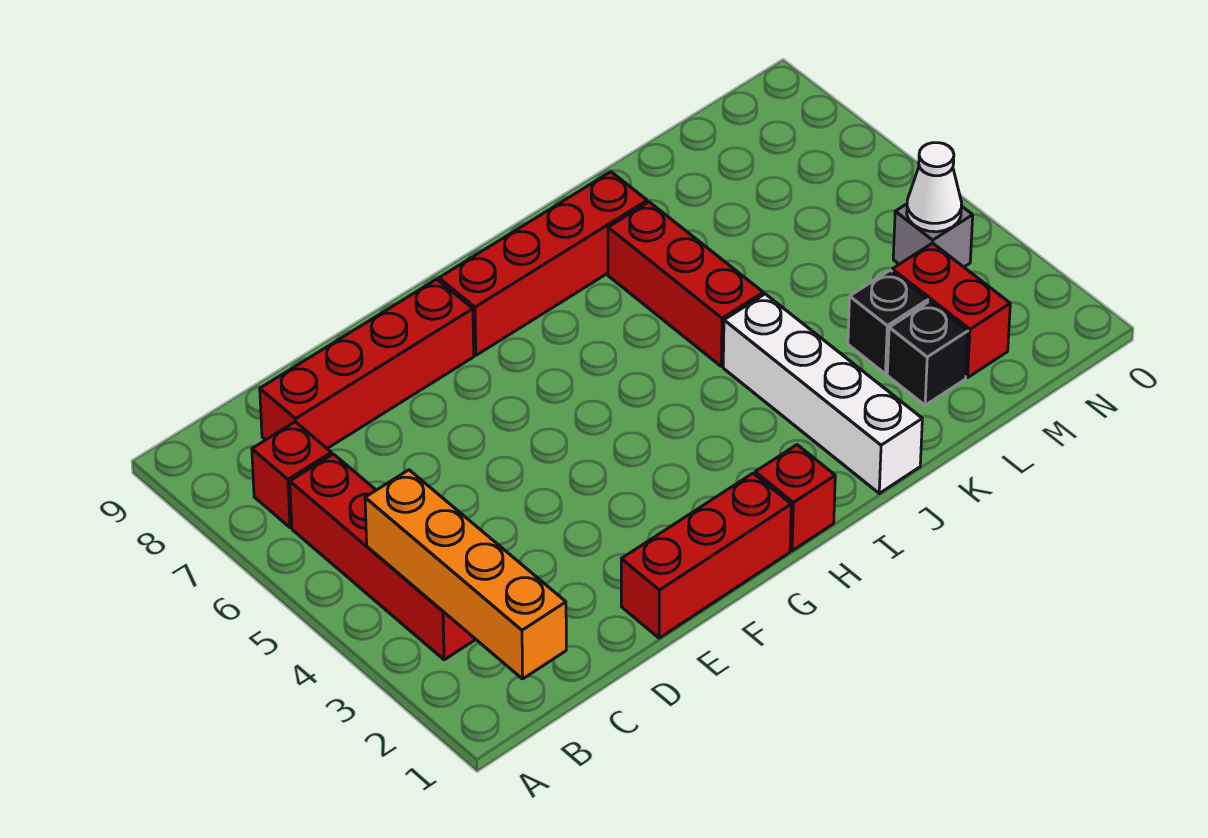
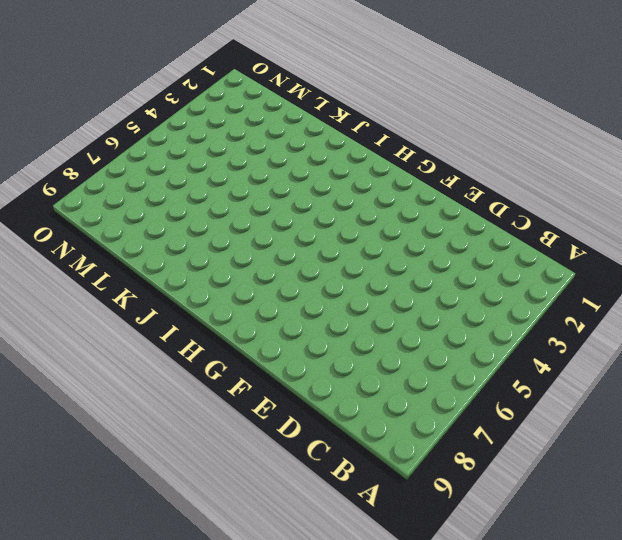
none -> red 1x4 brick [290,454,476,660]
none -> red 1x1 brick [252,422,332,528]
none -> red 1x4 brick [260,279,474,448]

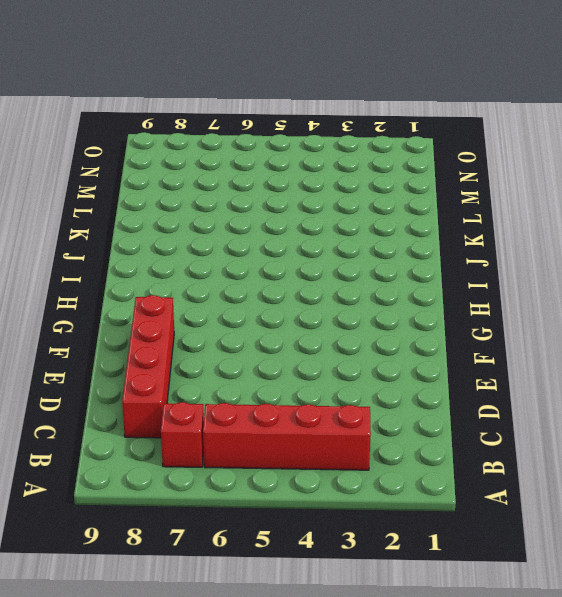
none -> red 1x3 brick [621,473,791,638]
none -> red 1x4 brick [439,172,647,355]
none -> red 1x1 brick [755,445,835,551]

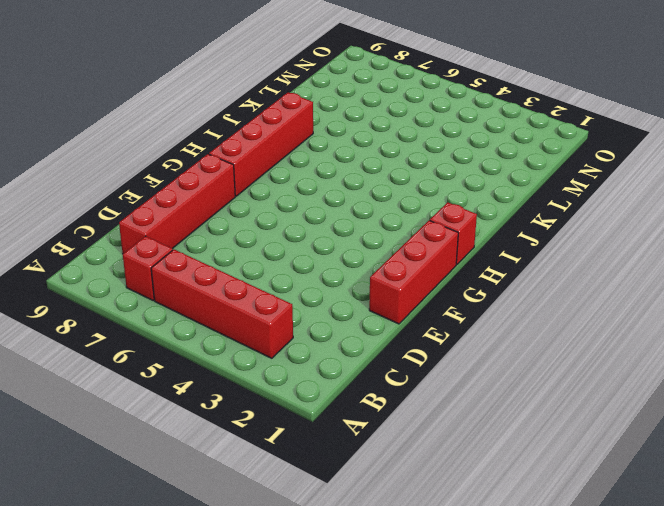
none -> white 1x4 brick [723,294,922,493]
none -> red 1x3 brick [608,202,763,366]
none -> black 1x1 brick [887,301,968,405]

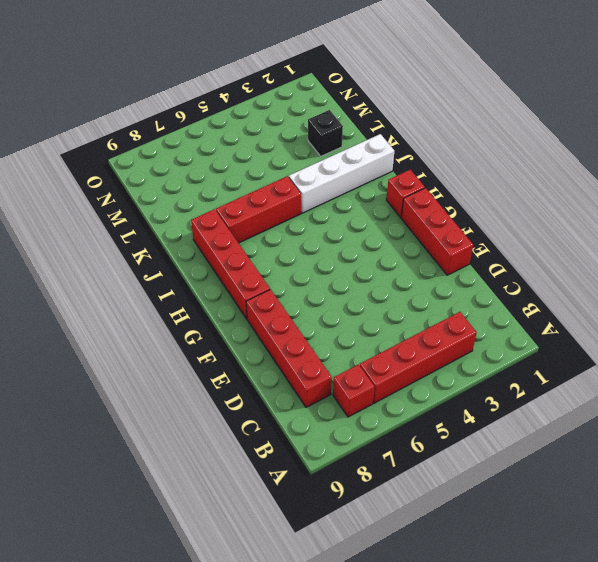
none -> black 1x1 brick [848,270,928,374]
none -> red 1x2 brick [892,243,1010,377]
none -> grey 1x1 brick [893,204,973,267]

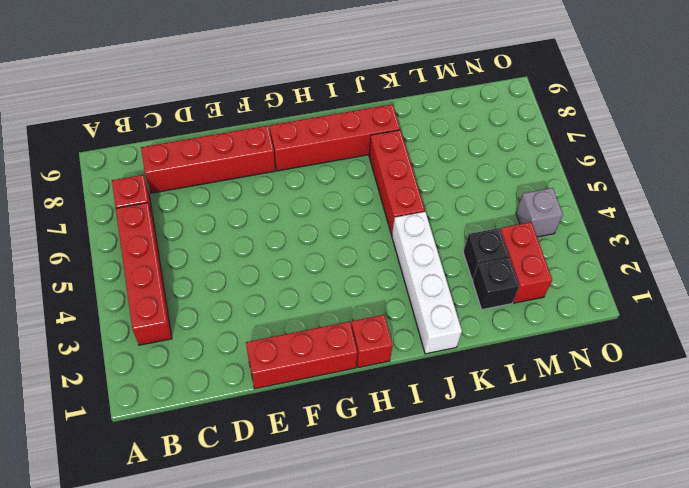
none -> orange 1x4 brick [365,470,566,679]
none -> white 1x1 cone [907,143,962,232]

